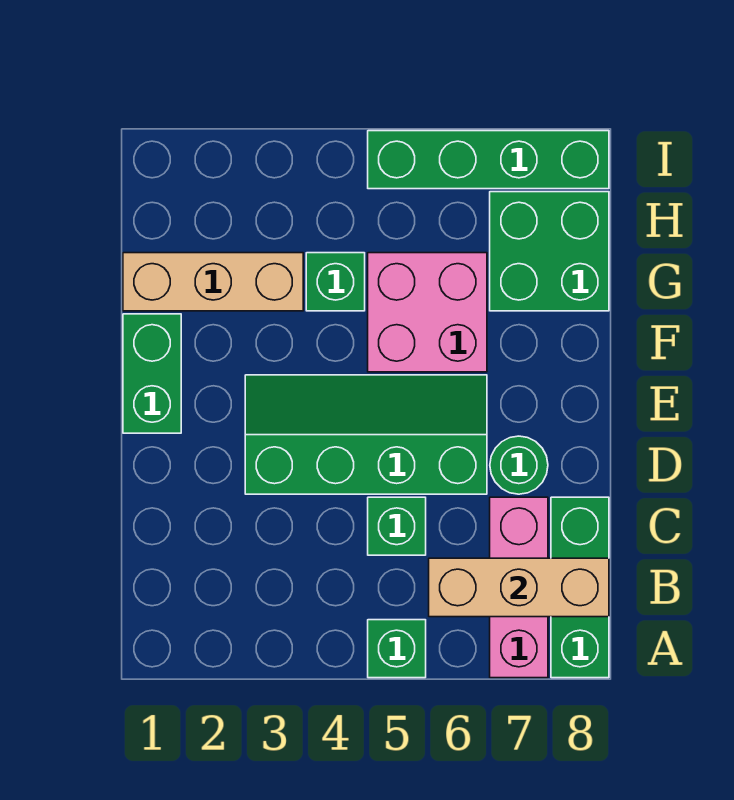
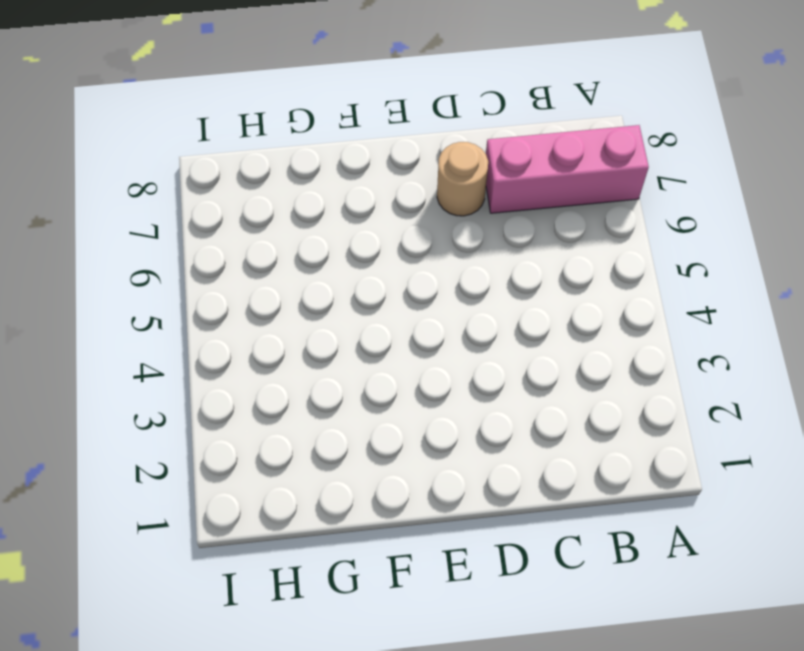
tan 1x1 round brick [437,142,488,216] -> green 1x1 round brick [490,436,548,494]
none -> green 1x1 brick [368,620,426,678]
none -> green 1x3 brick [551,497,609,678]
none -> green 1x1 brick [368,497,426,555]

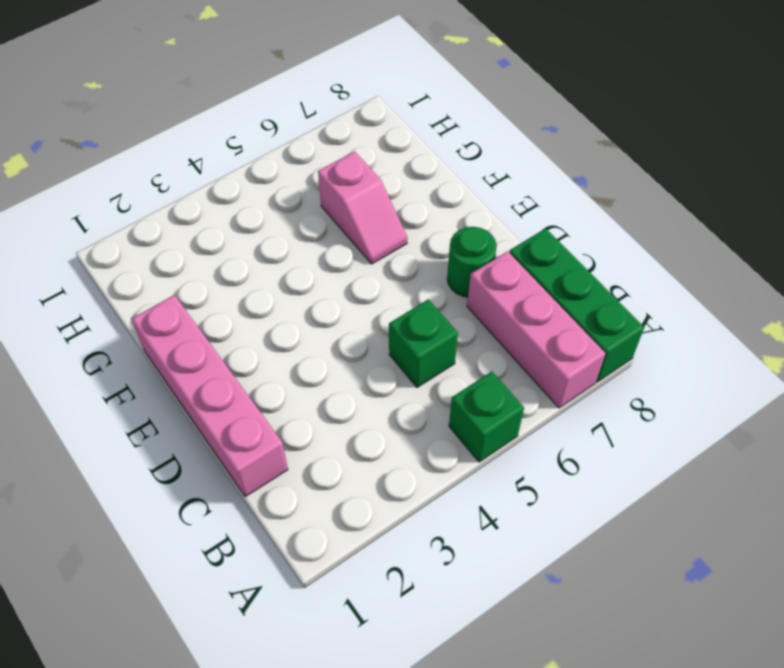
pink 1x4 brick [132,295,288,497] -> green 1x2 brick [123,314,181,433]
pink 1x2 slope [318,151,408,264] -> pink 2x2 brick [368,253,487,372]
none -> green 2x4 slope [245,375,487,494]
none -> tan 1x3 brick [123,253,303,311]
none -> green 1x1 brick [306,253,365,311]

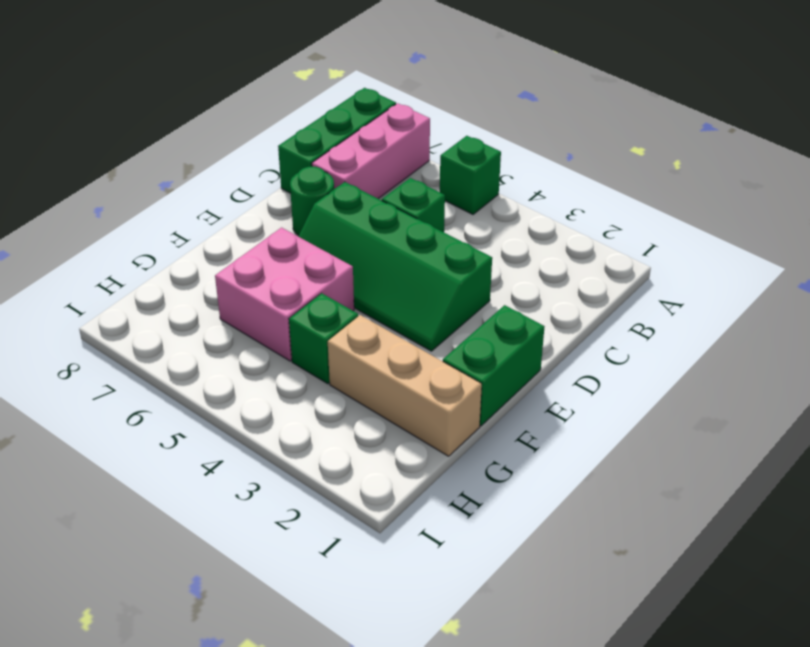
none -> green 2x2 brick [490,192,609,311]
none -> green 1x4 brick [368,131,609,189]
none -> tan 1x3 brick [429,558,609,617]

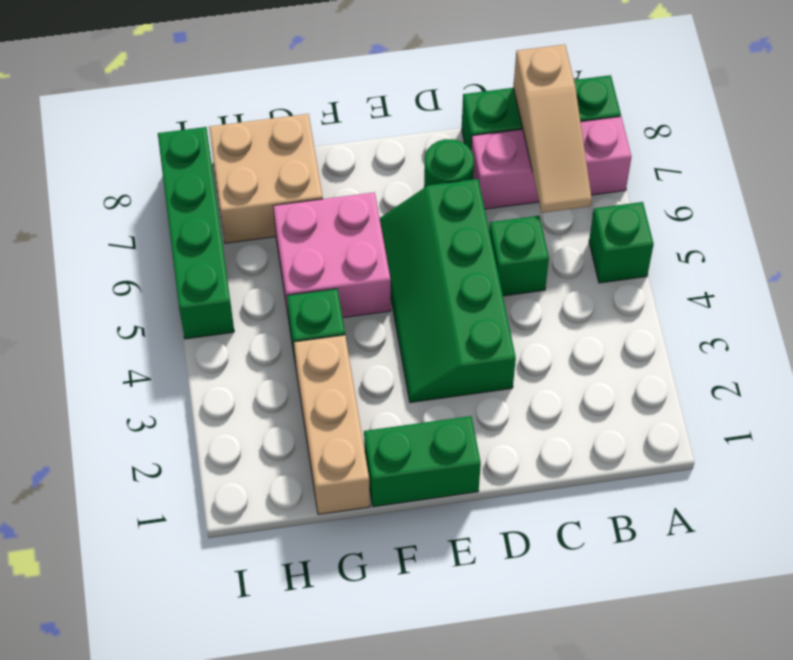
tan 1x3 slope [513,44,592,213] -> tan 1x3 brick [429,558,609,617]
tan 2x2 brick [209,114,323,243] -> green 2x2 brick [490,192,609,311]

